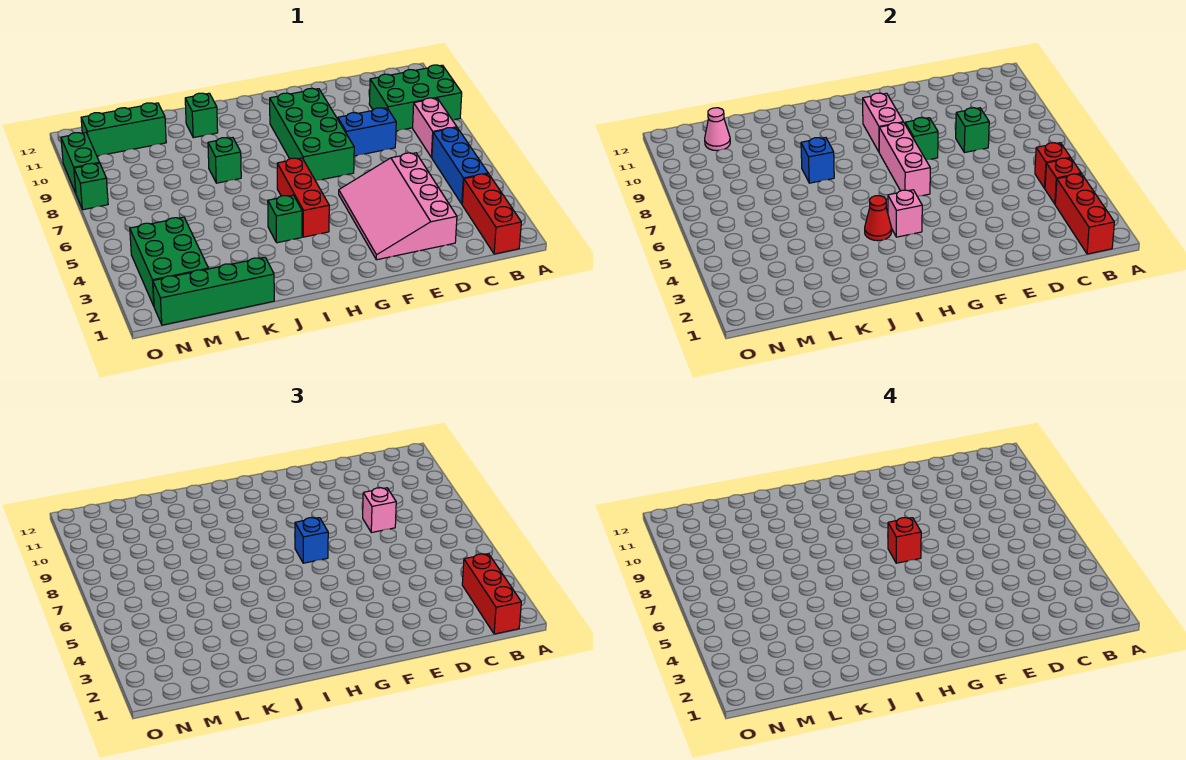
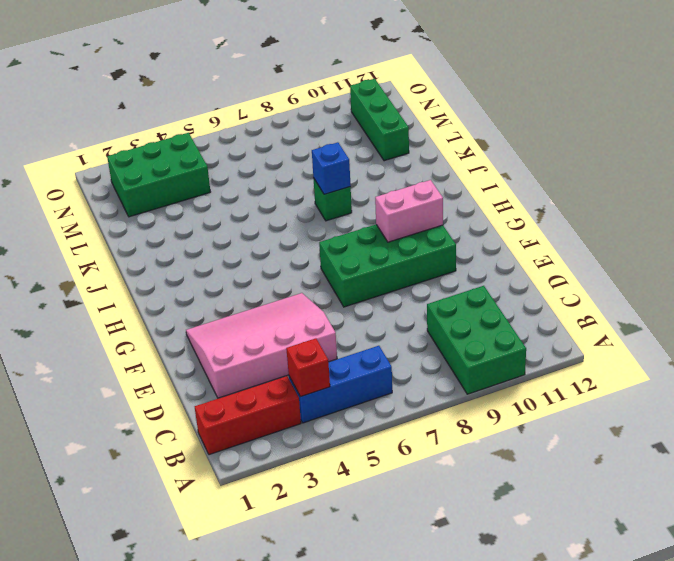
none -> pink 1x2 brick [413,98,457,158]
none -> blue 1x2 brick [338,108,396,156]
none -> red 1x3 brick [277,158,329,237]
none -> green 1x1 brick [268,195,302,243]

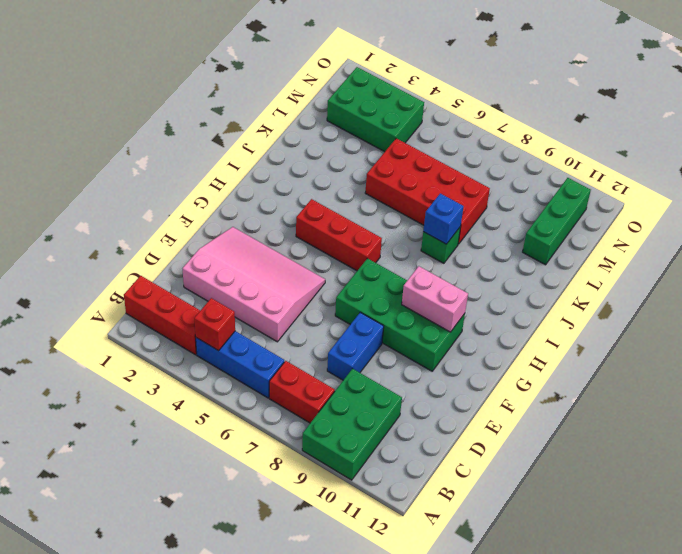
red 1x2 brick [269,361,335,423] -> pink 1x2 brick [413,98,457,158]
red 2x4 brick [365,138,490,244] -> none
none -> green 1x1 brick [268,195,302,243]
none -> green 1x1 brick [185,93,218,138]
none -> green 1x4 brick [153,257,274,325]
none -> green 1x1 brick [74,163,108,210]

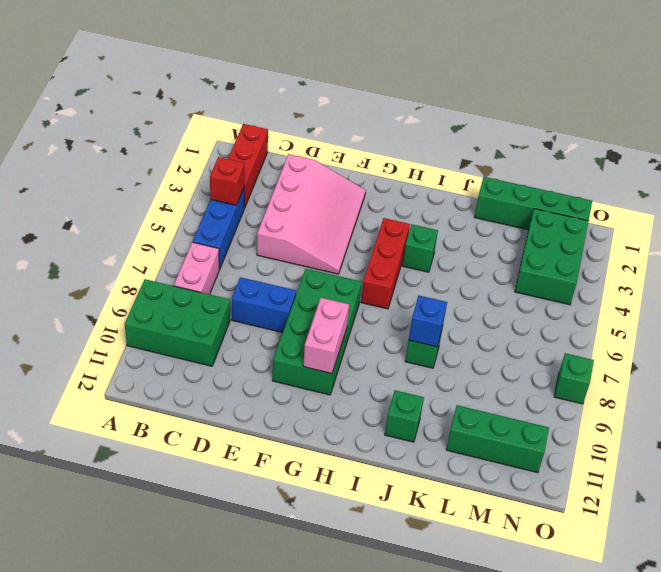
none -> green 1x2 brick [61,133,100,193]
none -> red 1x3 brick [1055,174,1114,254]
none -> red 1x1 brick [1035,143,1070,188]
none -> green 1x1 brick [956,108,989,153]

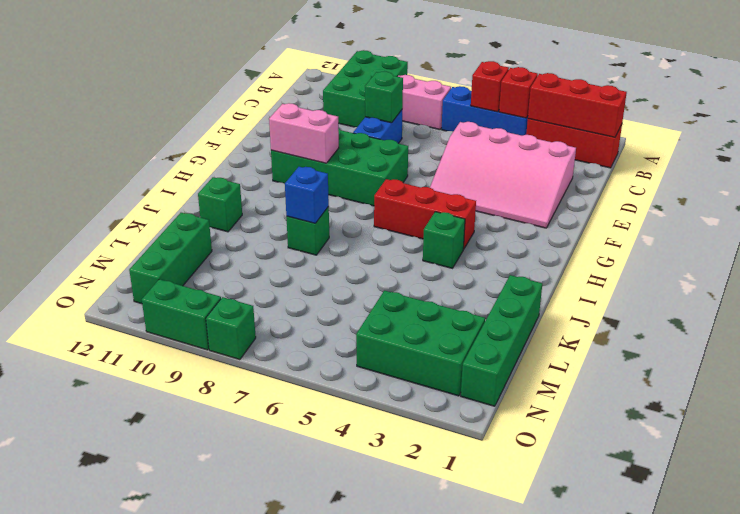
none -> green 1x1 brick [905,118,938,160]
none -> pink 1x3 brick [879,122,930,197]
none -> pink 1x1 brick [888,190,922,237]
none -> red 1x1 cone [865,196,892,241]

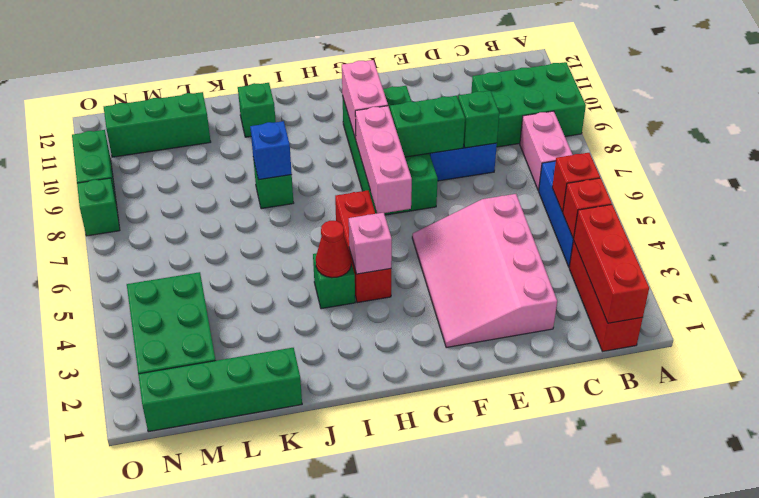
green 1x2 brick [390,96,465,157] -> green 1x1 brick [905,118,938,160]
none -> pink 1x1 cone [705,108,730,151]
none -> red 1x3 brick [462,554,521,634]
none -> pink 1x1 brick [363,488,396,533]
none -> blue 1x1 brick [295,518,328,563]

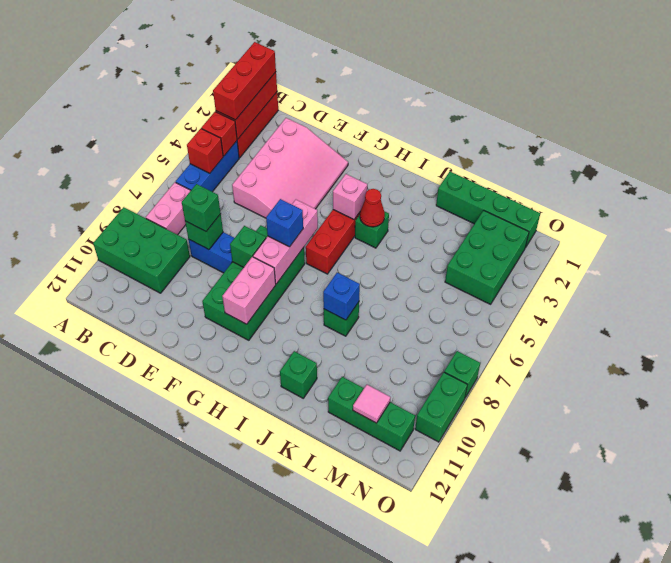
green 1x1 brick [182,184,221,231] -> pink 1x1 brick [363,488,396,533]
pink 1x1 tile [353,385,391,423] -> pink 1x1 cone [705,108,730,151]
none -> red 1x1 brick [888,518,921,563]

